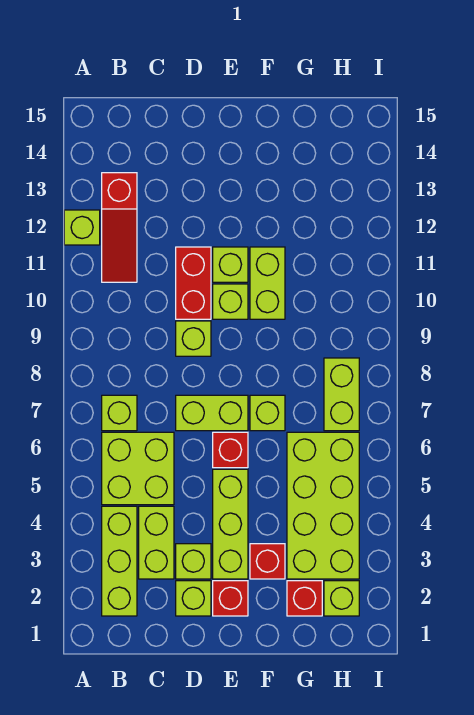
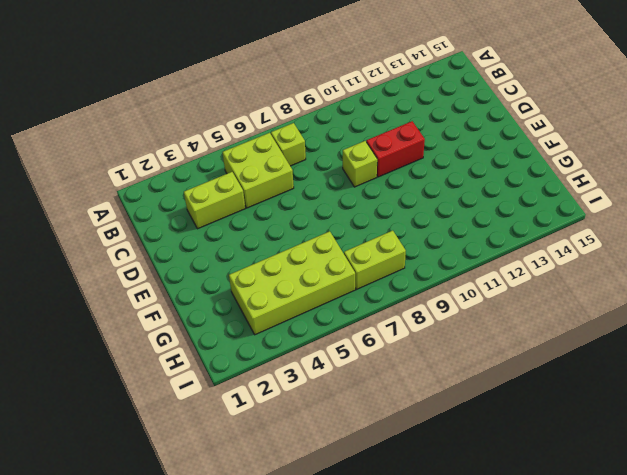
none -> lime 1x1 brick [64,210,100,245]
none -> lime 1x3 brick [102,506,137,616]
none -> red 1x3 slope [102,173,137,282]

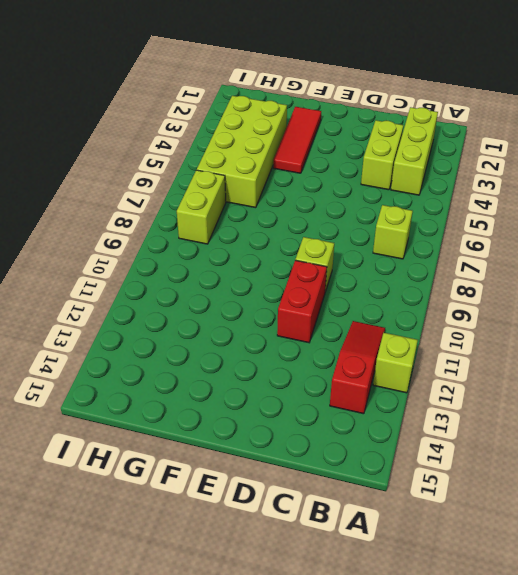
red 1x3 tile [273,107,321,173] -> red 1x1 brick [250,544,285,579]
none -> lime 2x2 brick [102,432,174,505]
none -> lime 1x1 brick [176,581,211,616]
none -> lime 1x1 brick [176,544,211,579]

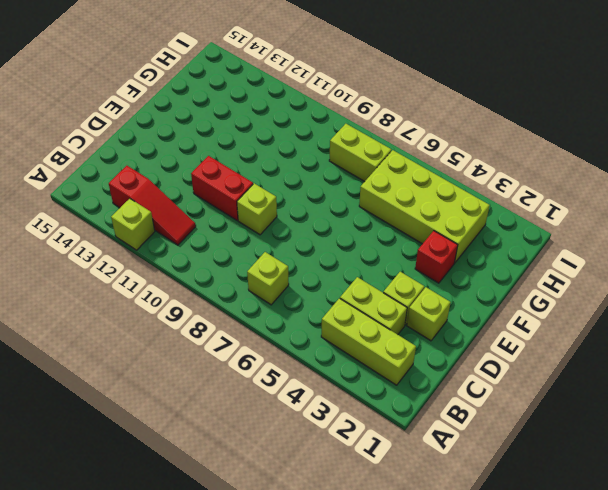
none -> lime 2x2 brick [102,432,174,505]
none -> lime 1x2 brick [176,395,248,431]
none -> red 1x1 brick [213,581,248,616]

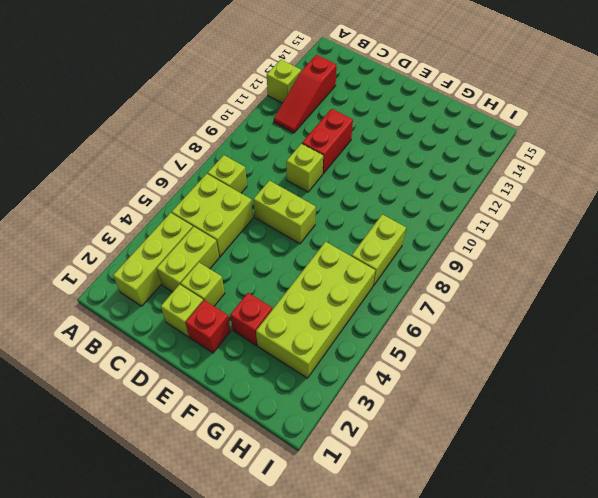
none -> lime 1x3 brick [213,469,248,579]
none -> red 1x1 brick [213,432,248,468]
none -> lime 1x1 brick [213,284,248,319]

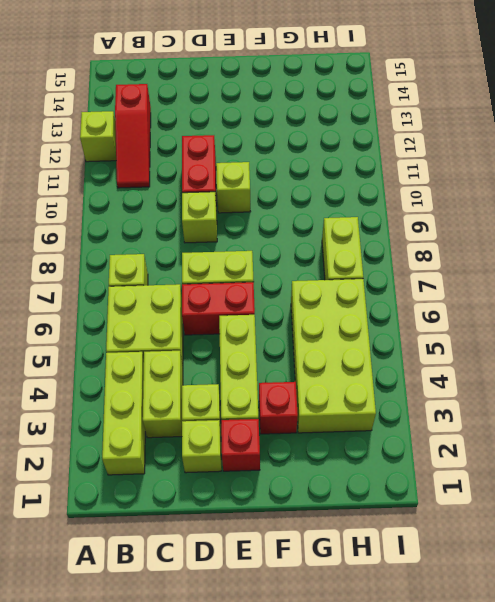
red 1x2 brick [182,282,255,335] -> red 1x1 brick [213,432,248,468]
none -> lime 1x1 brick [213,247,248,282]
none -> lime 1x1 brick [250,395,285,431]
none -> lime 1x2 brick [250,247,285,319]

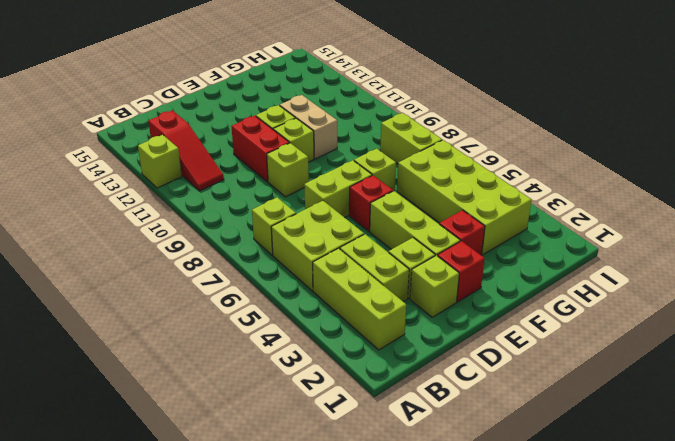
tan 1x2 brick [280,95,337,159] -> lime 1x2 brick [250,247,285,319]
none -> red 1x1 brick [287,581,322,616]
none -> lime 1x1 brick [324,581,359,616]

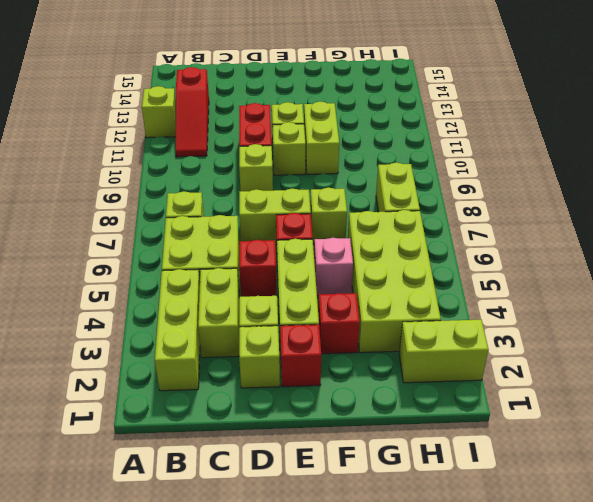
red 1x1 brick [239,240,277,297] -> red 1x1 brick moved to [287,581,322,616]
pink 1x1 brick [314,238,353,296] -> none
lime 1x2 brick [399,320,488,383] -> lime 1x1 brick [324,581,359,616]

